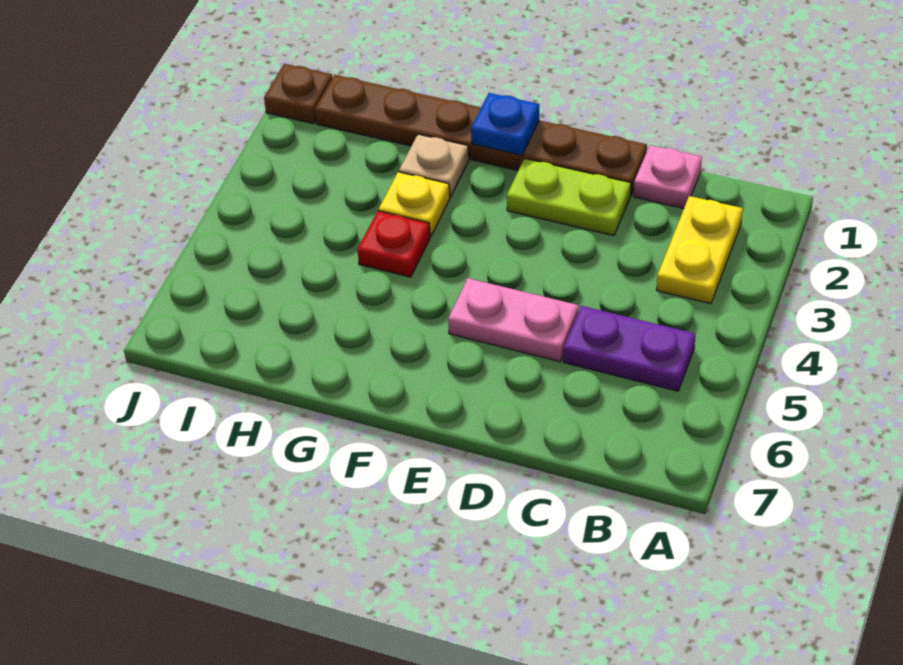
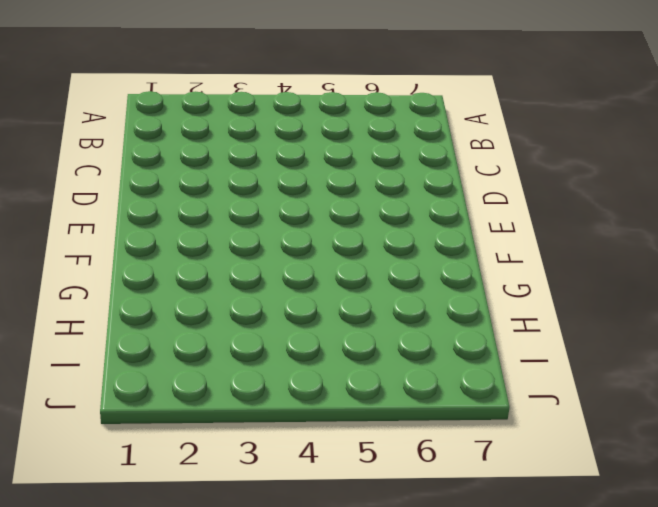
none -> yellow 1x2 plate [657,196,743,304]
none -> purple 1x2 plate [563,306,695,391]

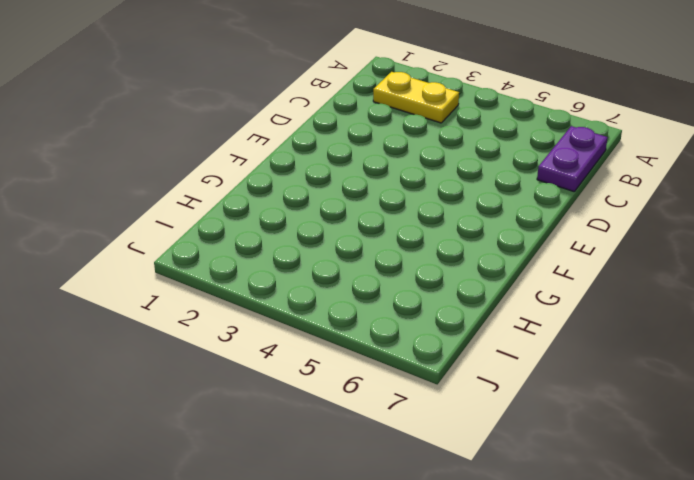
purple 1x2 plate [537,126,608,191] -> purple 1x2 plate moved to [563,306,695,391]
none -> pink 1x1 plate [634,145,702,208]
none -> brown 1x6 plate [315,75,647,196]

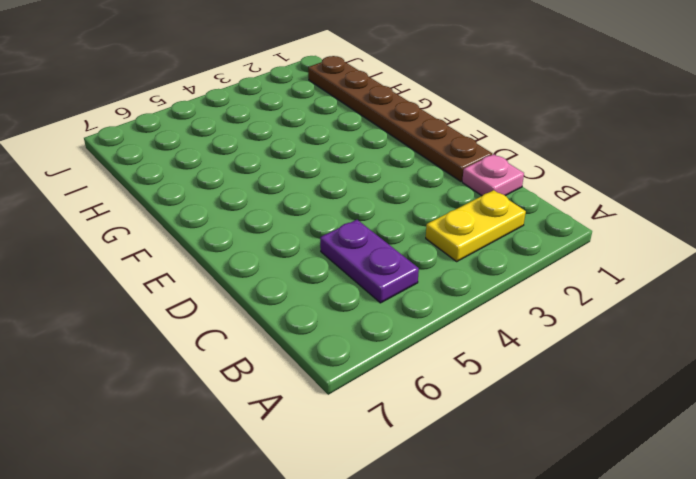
none -> lime 1x2 plate [507,158,631,236]
none -> pink 1x2 plate [448,278,579,362]

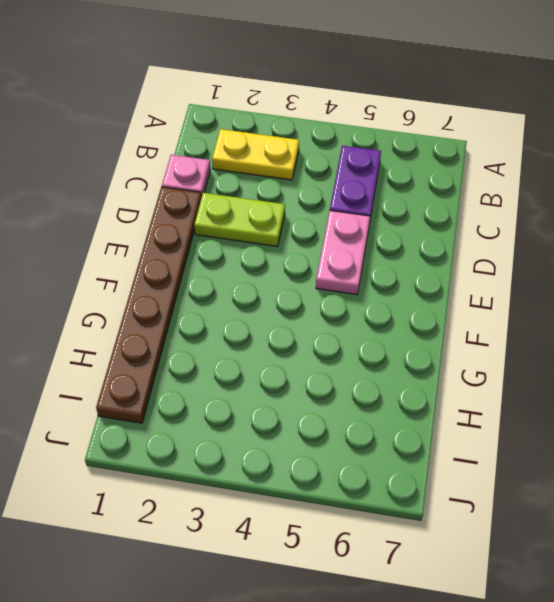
lime 1x2 plate [194,193,285,246] -> lime 1x2 plate turned to [507,158,631,236]
none -> tan 1x1 plate [399,134,469,197]
none -> yellow 1x1 plate [379,172,450,237]

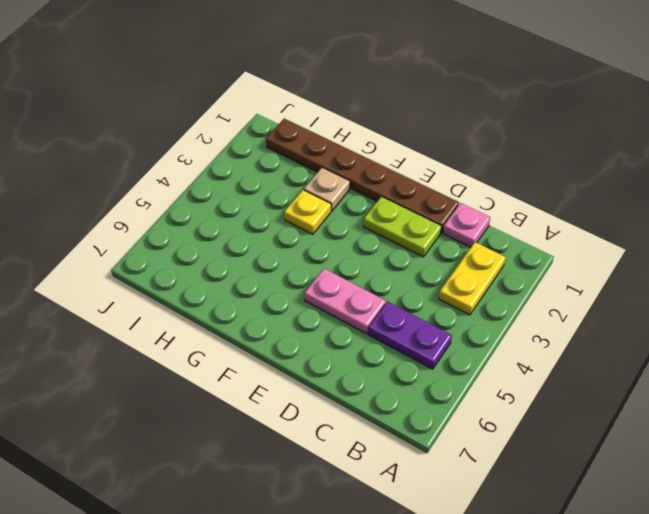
none -> red 1x1 plate [357,211,430,277]
none -> brown 1x1 plate [264,64,332,124]

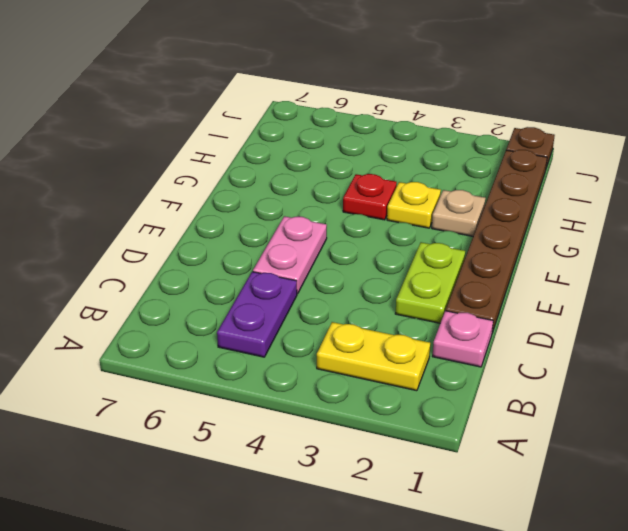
none -> blue 1x1 plate [471,93,539,155]

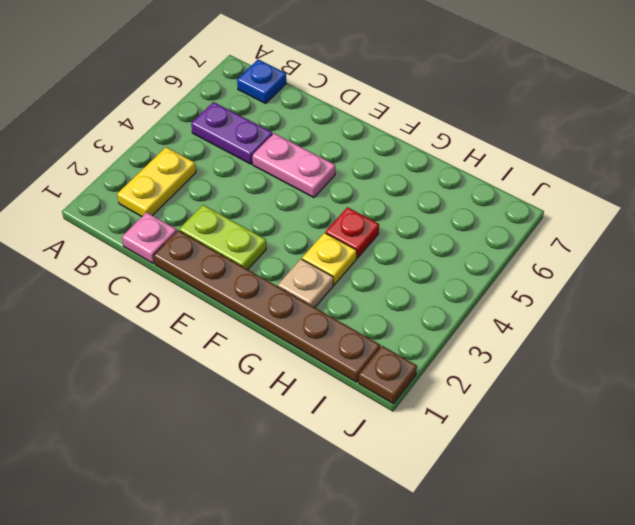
blue 1x1 plate [237,60,286,103] -> blue 1x1 plate moved to [471,93,539,155]

